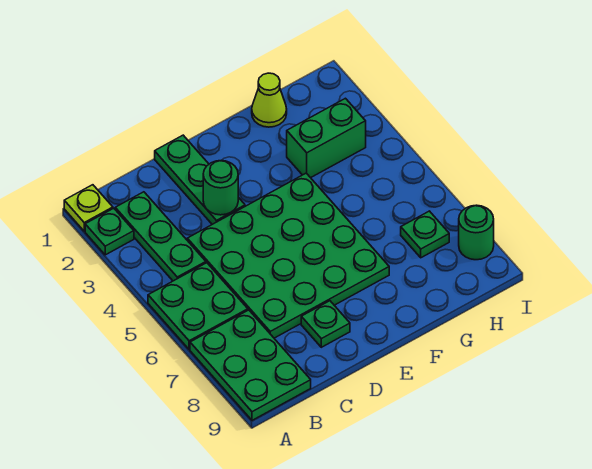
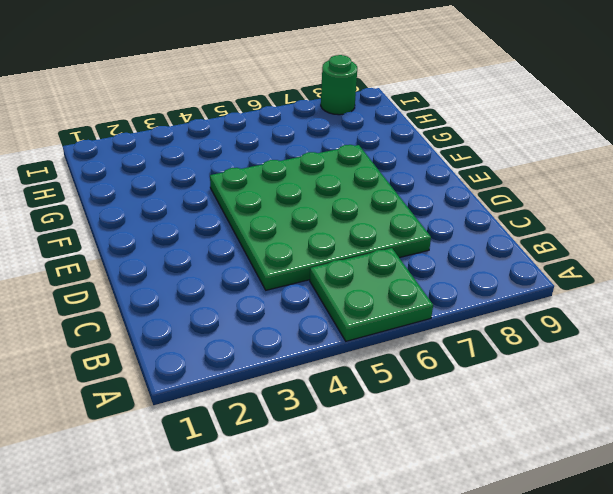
none -> lime 1x1 plate [64,185,113,231]
none -> green 1x1 plate [85,208,134,255]
none -> green 2x3 plate [190,310,311,420]

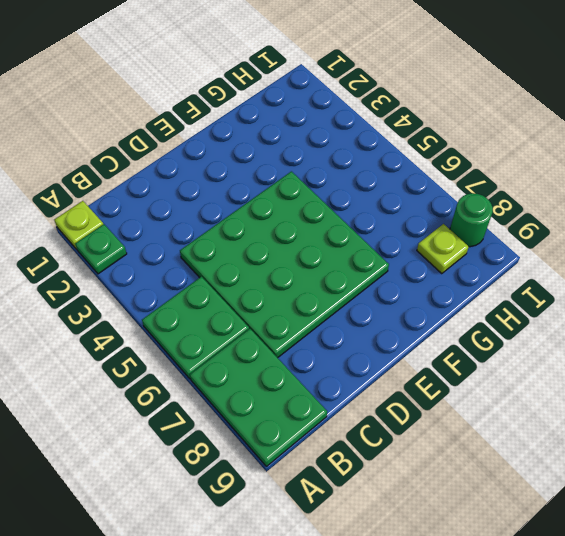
lime 1x1 plate [417,224,469,274] -> none
none -> green 1x3 plate [115,192,206,281]
none -> green 1x3 plate [155,135,245,224]
none -> green 1x1 plate [301,301,350,347]

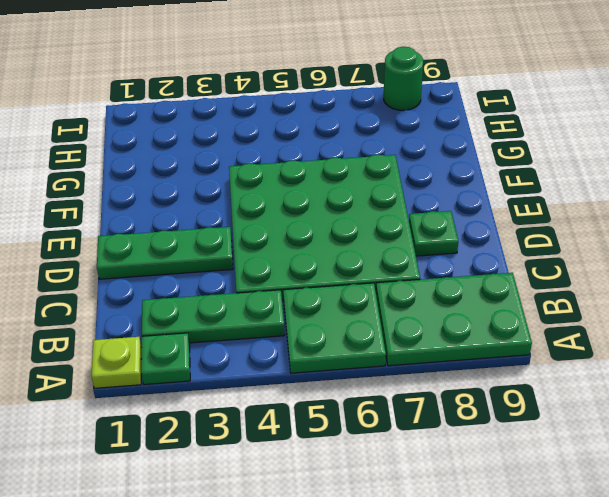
none -> lime 1x1 cone [252,73,287,127]
none -> green 1x2 brick [287,98,366,178]
none -> green 1x1 plate [401,211,449,258]

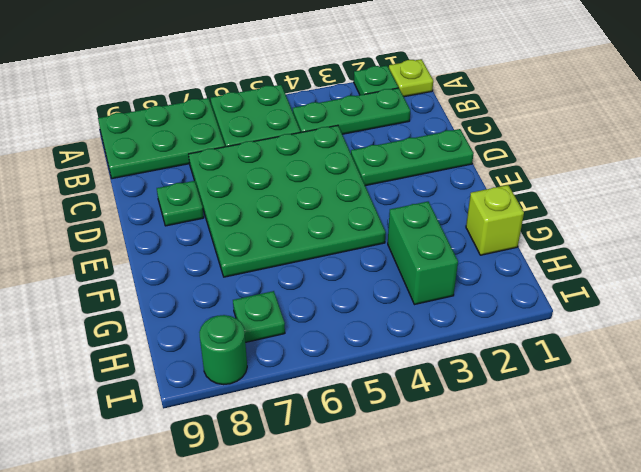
lime 1x1 brick [466,185,524,255] -> lime 1x1 cone [252,73,287,127]
none -> green 1x1 round brick [203,160,238,215]

